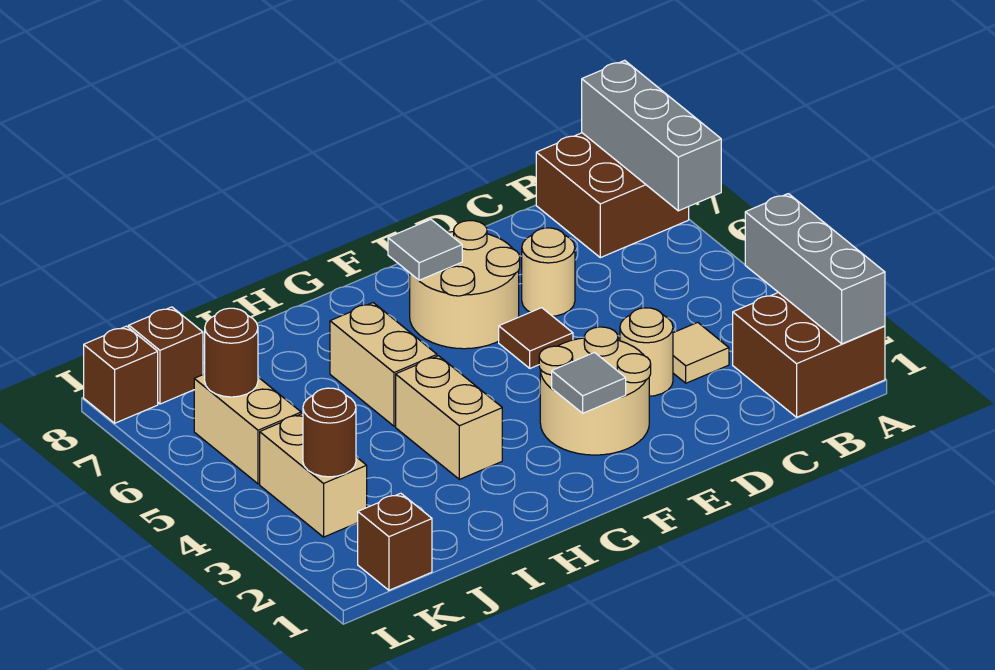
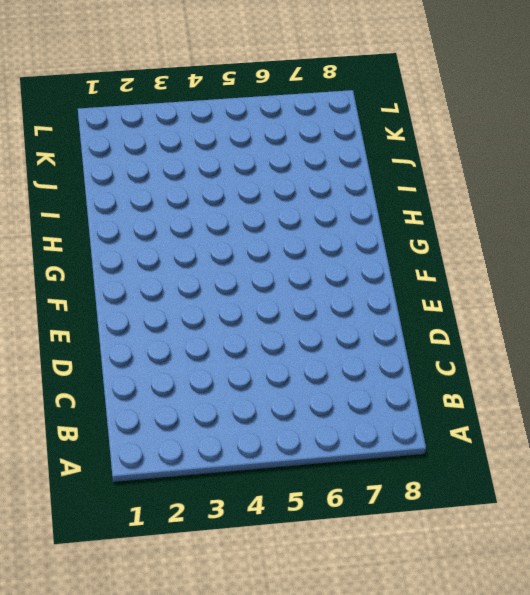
none -> brown 2x2 brick [733,293,885,417]
none -> brown 2x2 brick [536,133,689,258]
none -> tan 1x1 tile [673,322,729,383]

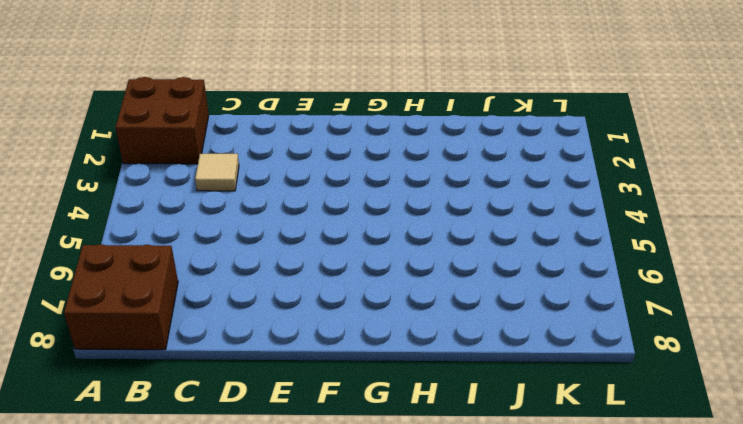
none -> tan 1x1 round brick [620,308,673,396]
none -> tan 1x1 round brick [522,228,575,316]
none -> tan 2x2 round brick [539,327,651,455]

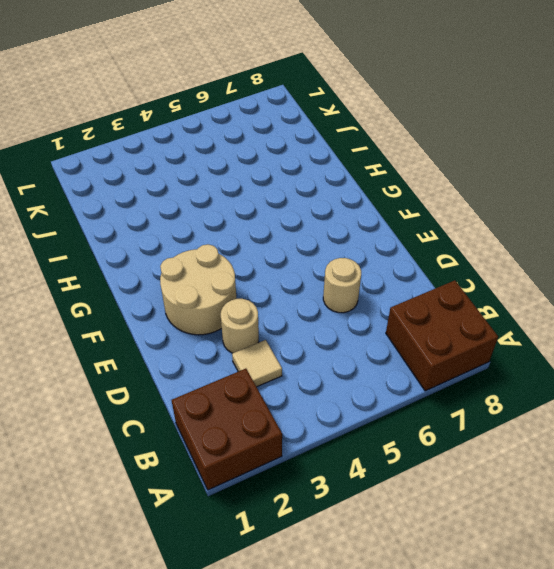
none -> brown 1x1 tile [499,308,573,368]
none -> tan 2x2 round brick [410,221,520,349]
none -> tan 1x2 brick [396,356,502,479]

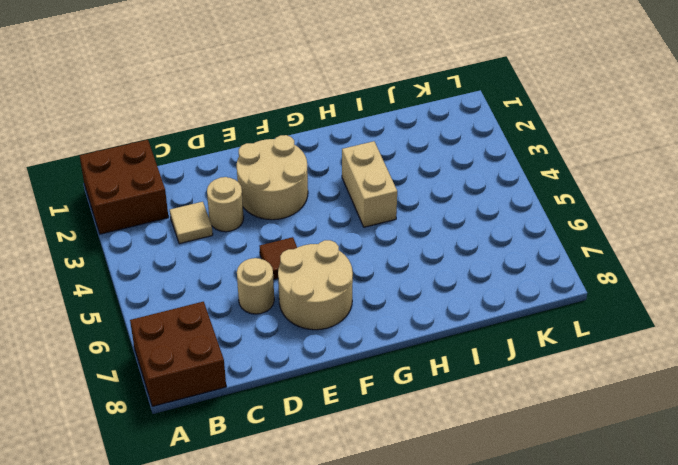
none -> tan 1x2 brick [330,303,437,426]
none -> brown 1x1 brick [358,493,432,590]
none -> tan 1x2 brick [260,413,367,537]

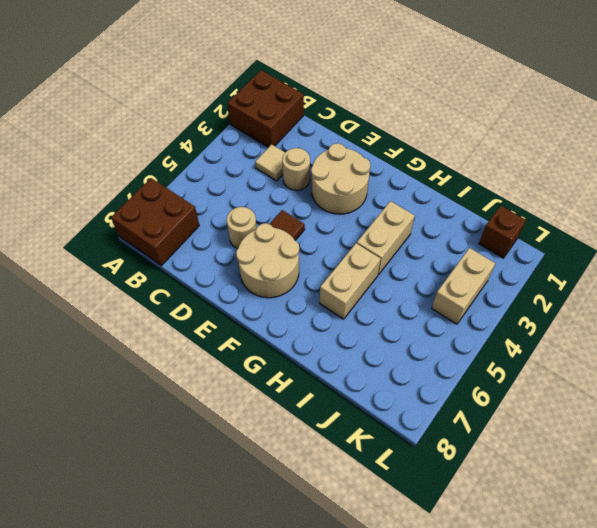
none -> tan 1x2 brick [194,374,301,484]
none -> brown 1x1 brick [129,307,203,404]
none -> brown 1x1 brick [84,326,158,423]

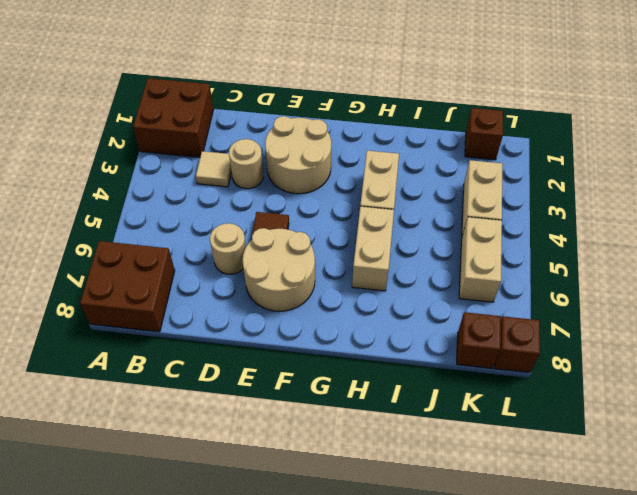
none -> grey 1x3 brick [745,194,885,344]
none -> grey 1x3 brick [582,60,721,211]
none -> grey 1x1 tile [552,353,626,413]

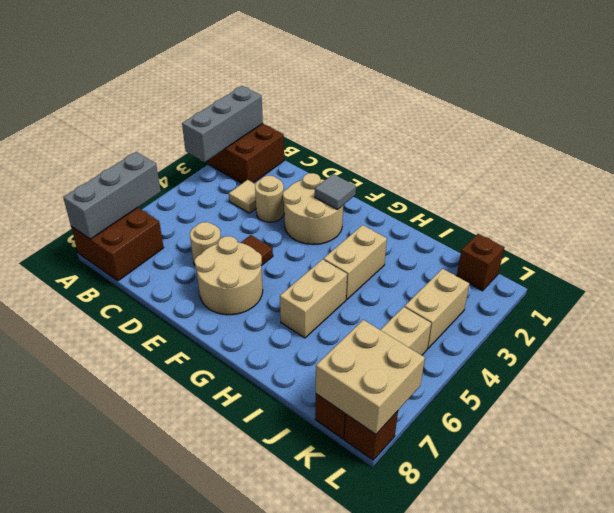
tan 2x2 brick [316,320,425,434] -> none
none -> grey 1x1 tile [388,220,462,280]
none -> brown 1x1 round brick [303,388,356,477]
none -> brown 1x1 round brick [205,308,258,397]

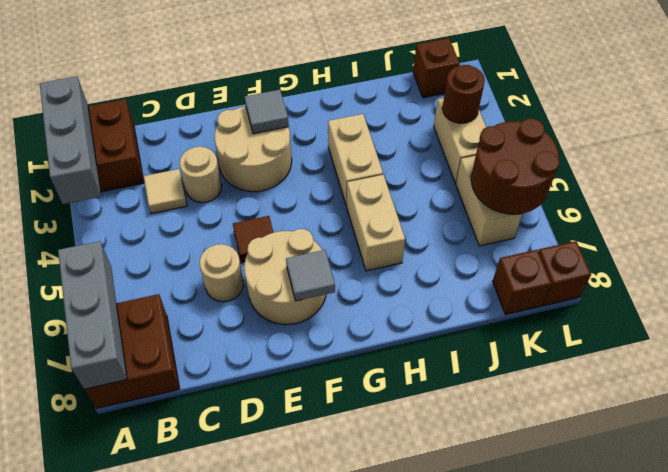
brown 2x2 round brick [471,118,560,214] -> brown 1x1 round brick [205,308,258,397]

